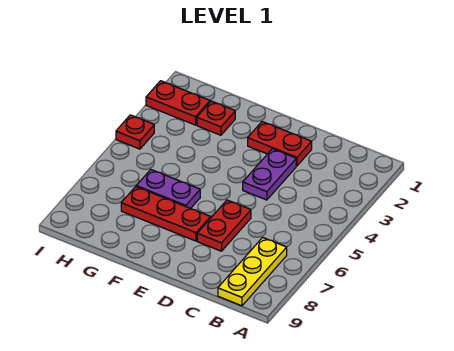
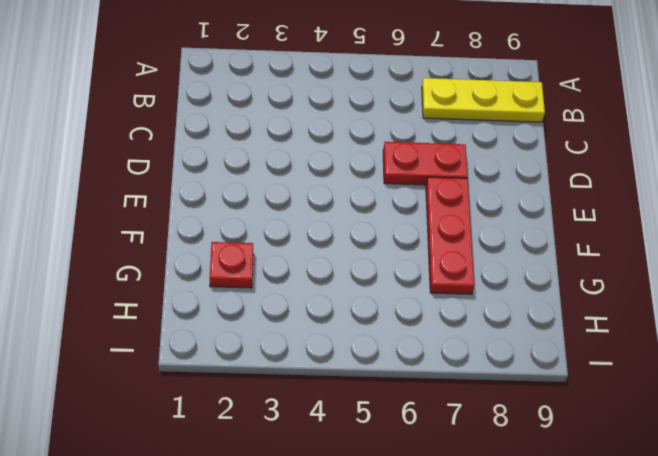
none -> red 1x2 plate [248,122,312,166]
none -> purple 1x2 plate [243,149,296,200]

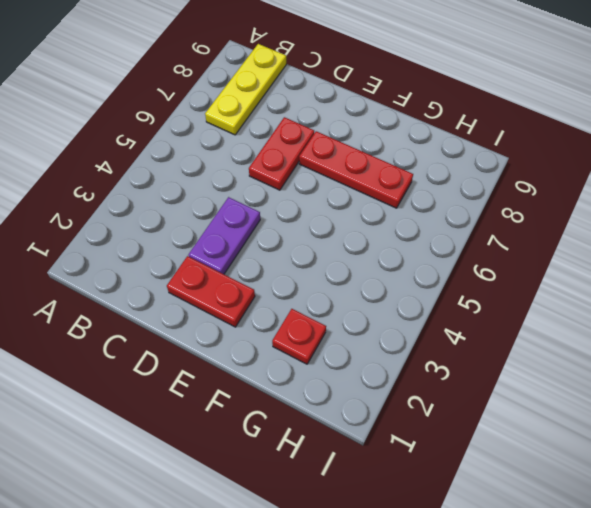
none -> purple 1x2 plate [136,170,200,208]
none -> red 1x2 plate [146,81,210,125]

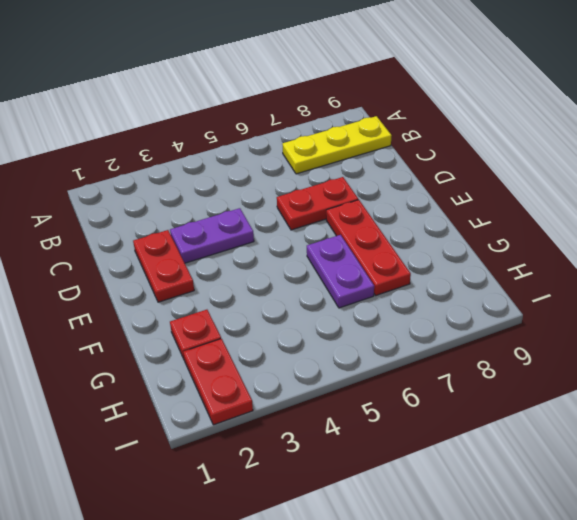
none -> red 1x1 plate [116,115,154,149]

